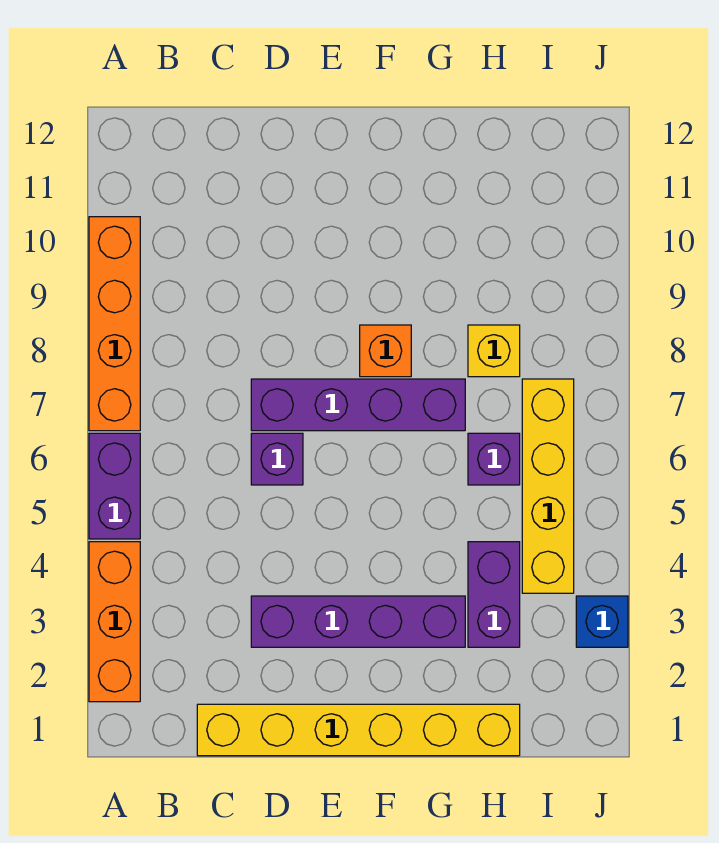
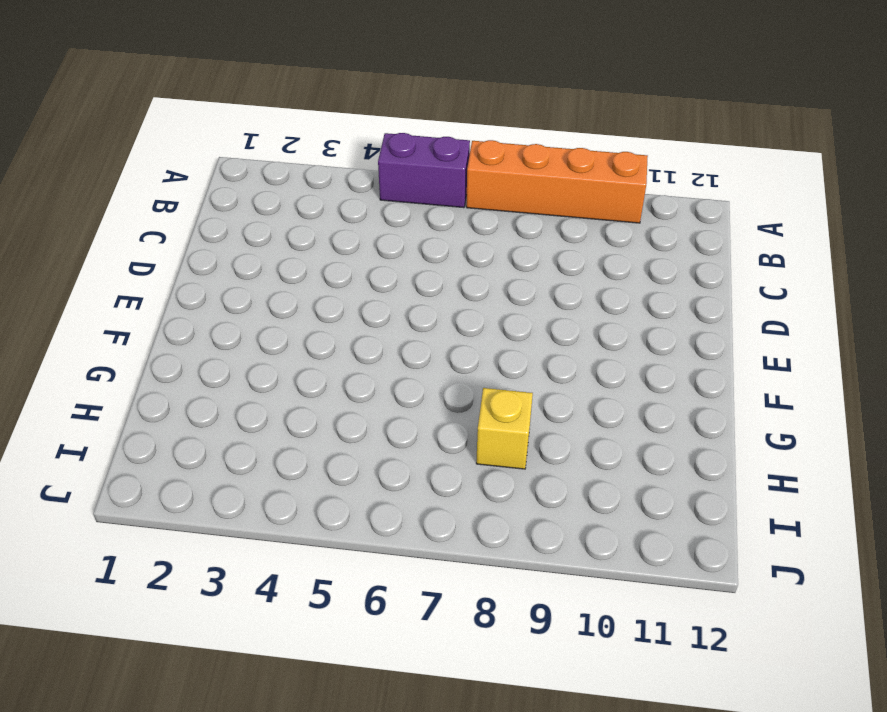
none -> orange 1x3 brick [89,542,140,702]
none -> yellow 1x6 brick [197,704,520,756]
none -> purple 1x4 brick [251,596,465,647]

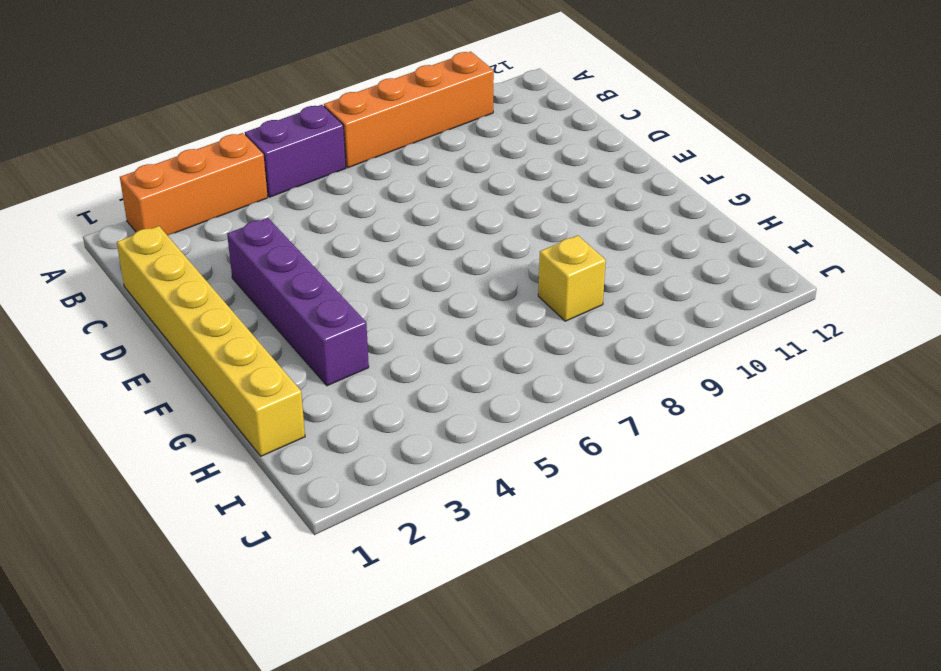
none -> purple 1x1 brick [251,433,303,485]
none -> purple 1x4 brick [251,379,465,431]
none -> orange 1x1 brick [360,325,411,377]

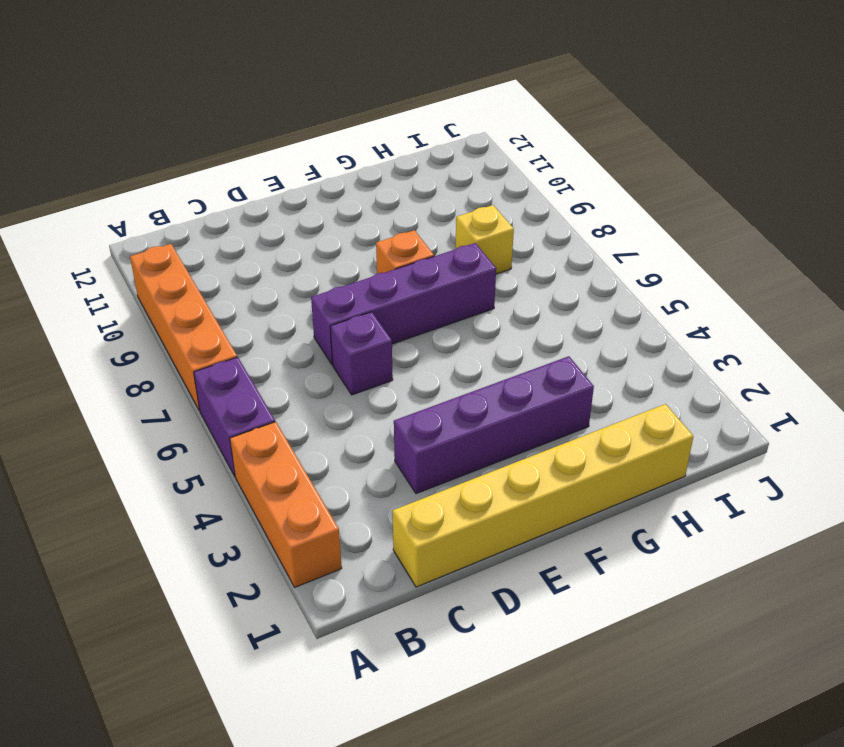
none -> purple 1x2 brick [468,542,520,647]
none -> purple 1x1 brick [468,433,520,485]
none -> yellow 1x4 brick [522,379,574,593]

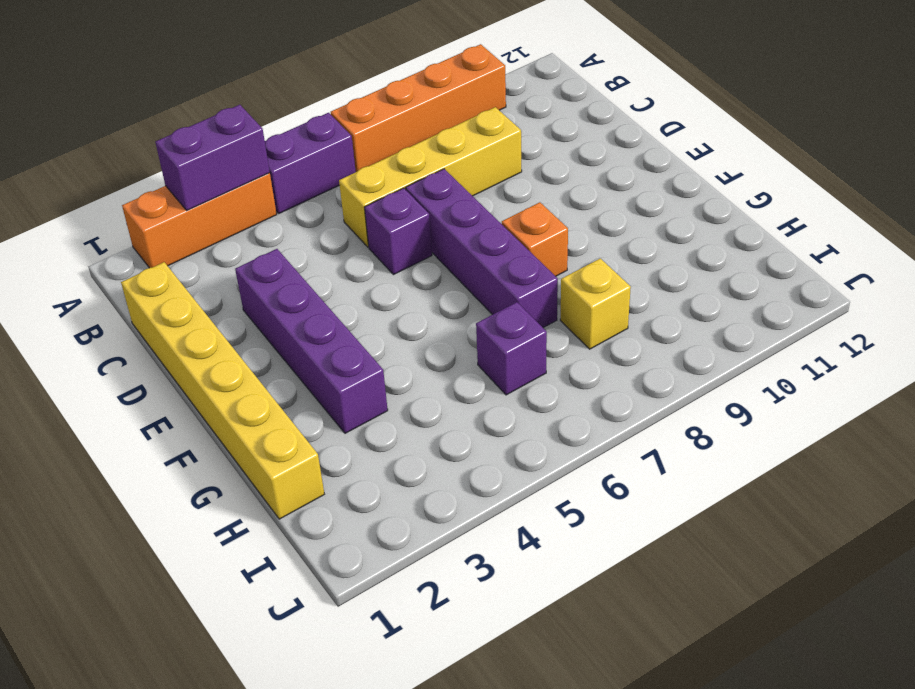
purple 1x2 brick [155,105,270,210] -> purple 1x2 brick moved to [468,542,520,647]
yellow 1x4 brick [339,107,522,247] -> yellow 1x4 brick moved to [522,379,574,593]
none -> blue 1x1 brick [576,596,628,647]

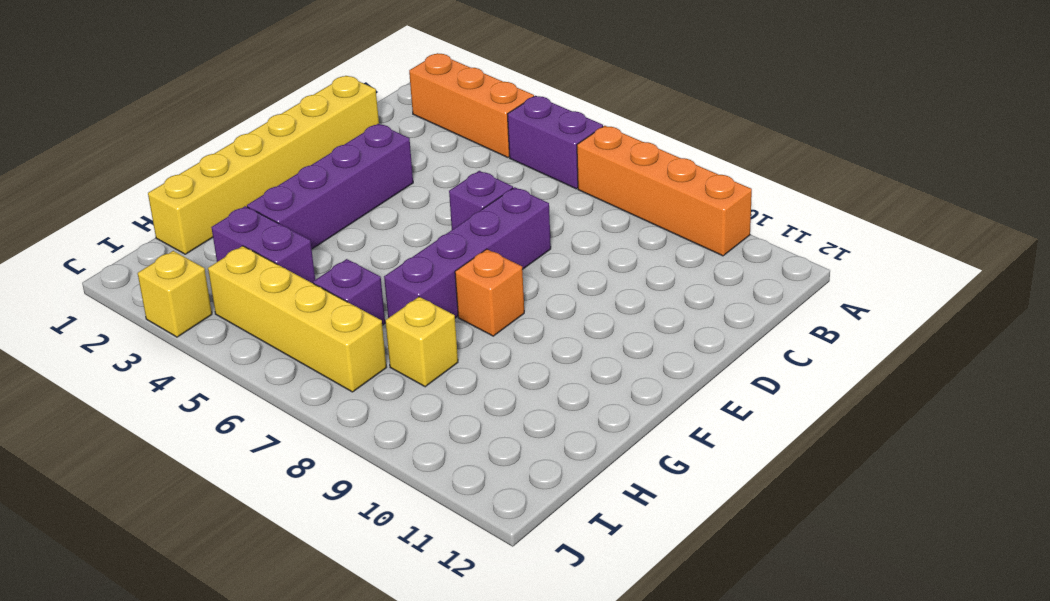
yellow 1x1 brick [138,251,212,337] -> blue 1x1 brick [576,596,628,647]

